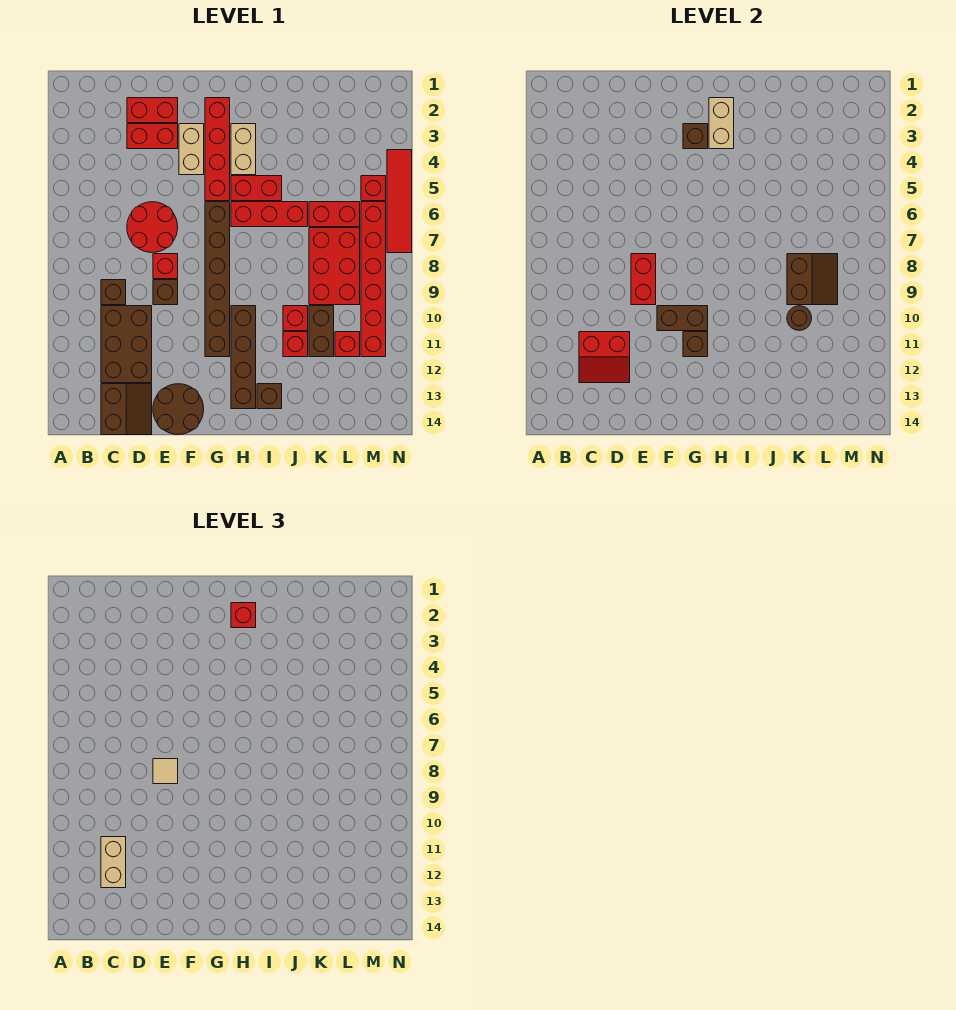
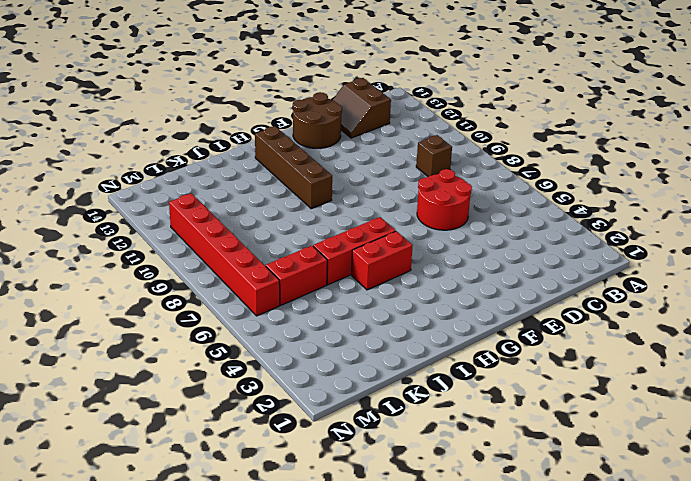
none -> brown 2x3 brick [101,306,152,383]
none -> red 1x2 brick [127,98,178,123]
none -> red 1x2 brick [127,124,178,149]
none -> red 1x1 brick [153,254,178,279]

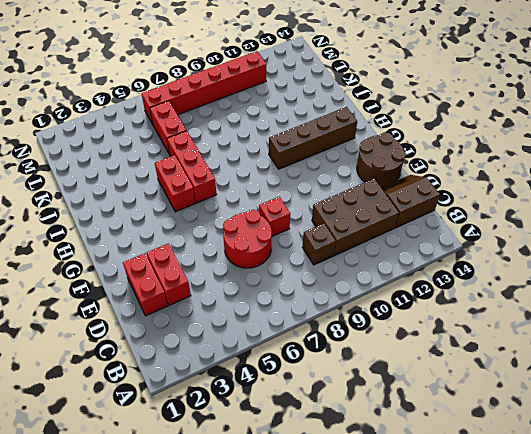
none -> brown 1x1 brick [153,280,178,305]
none -> tan 1x2 brick [179,124,204,175]
none -> red 1x4 brick [205,98,230,201]
none -> brown 1x6 brick [205,202,230,357]

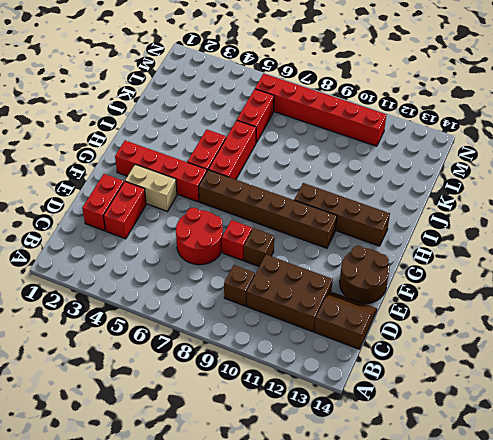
none -> tan 1x2 brick [231,124,256,175]
none -> brown 1x1 brick [257,384,282,409]
none -> red 1x1 brick [283,306,308,331]
none -> red 1x1 brick [283,332,308,357]

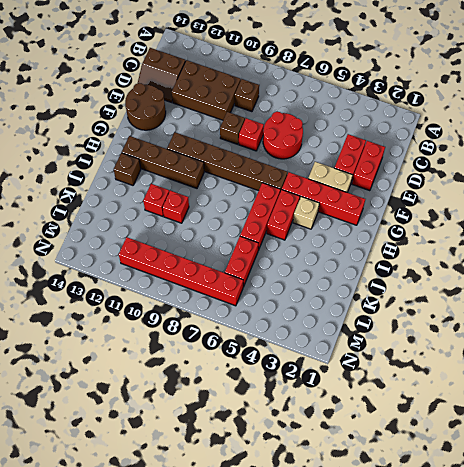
tan 1x1 brick [293,197,319,229] -> tan 1x2 brick [231,124,256,175]
none -> red 2x3 brick [309,228,360,305]
none -> brown 1x2 brick [309,306,334,357]
none -> red 1x1 brick [335,332,360,357]
none -> red 1x1 brick [361,176,386,201]

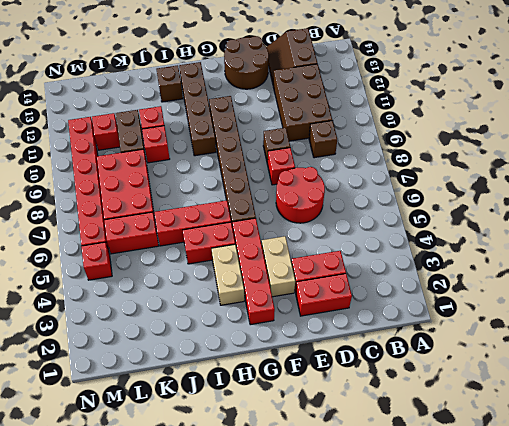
none -> red 1x4 tile [387,150,412,253]
none -> red 2x2 slope [579,332,630,383]
none -> red 1x2 brick [631,254,656,305]
none -> brown 1x2 brick [657,306,708,331]

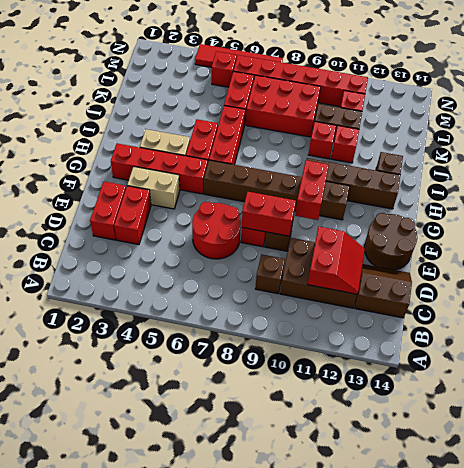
red 1x2 brick [295,160,329,220] -> brown 1x2 brick [657,306,708,331]
none -> brown 1x1 brick [683,124,708,149]
none -> brown 1x1 brick [683,332,708,357]
none -> tan 1x2 brick [709,98,734,149]
none -> brown 2x2 slope [787,254,838,305]

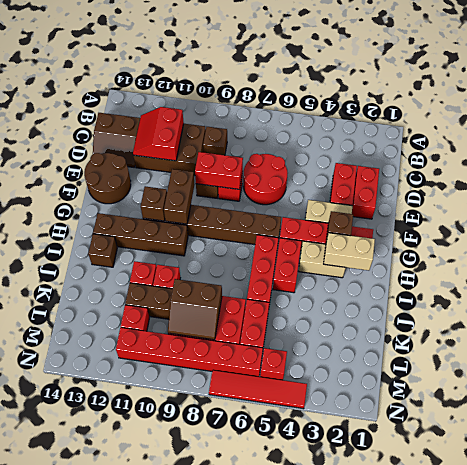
none -> brown 1x1 round brick [787,306,812,331]
none -> tan 1x2 brick [101,837,126,888]
none -> tan 1x1 tile [153,759,178,784]
none -> red 1x1 brick [231,603,256,628]

